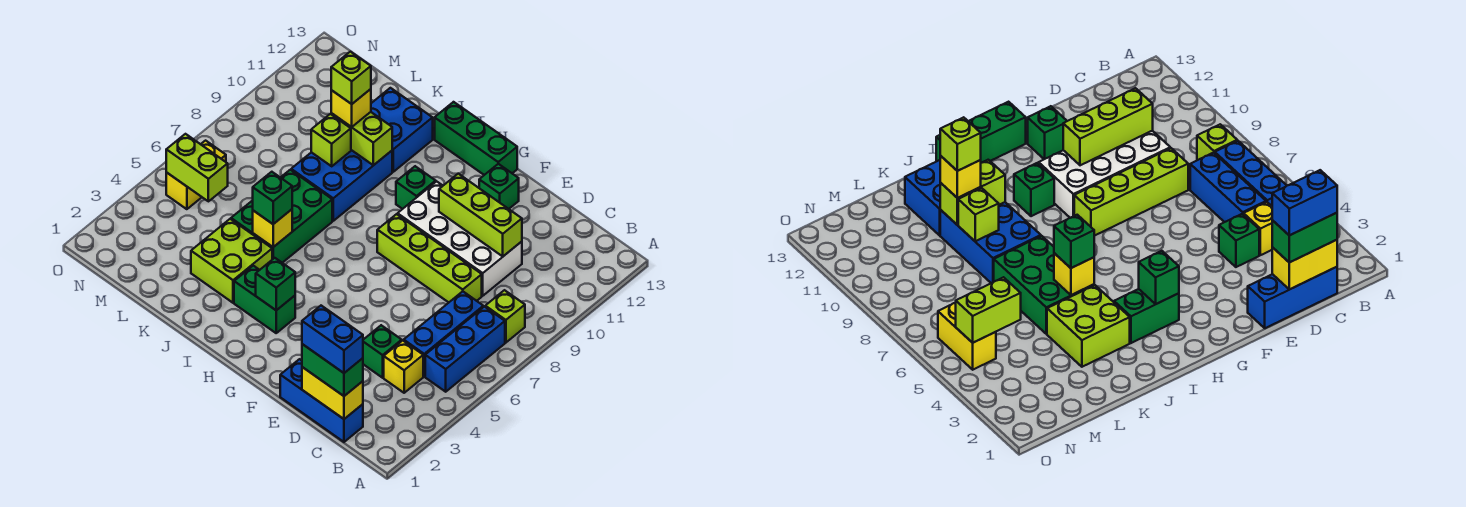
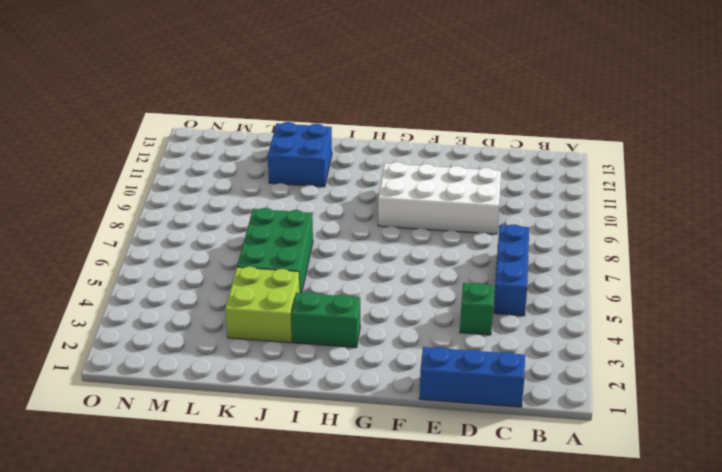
none -> blue 1x3 brick [425,307,505,392]
none -> lime 1x1 brick [485,290,525,343]
none -> yellow 1x1 brick [384,340,423,393]

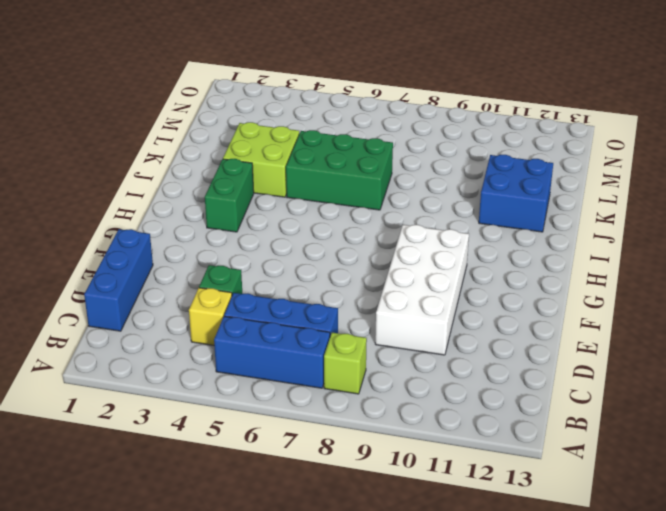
none -> lime 1x4 brick [377,214,482,302]
none -> green 1x1 brick [479,164,519,209]
none -> green 1x3 brick [435,102,517,175]

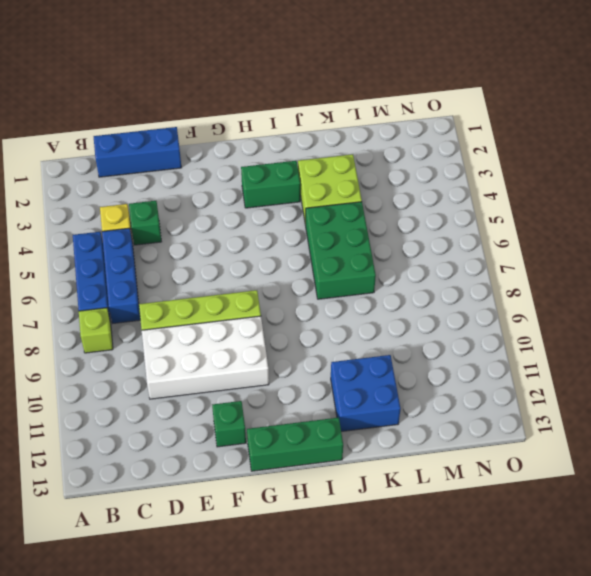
none -> green 1x1 brick [396,166,436,209]
none -> blue 2x3 brick [291,150,392,221]
none -> yellow 1x2 brick [166,141,226,209]

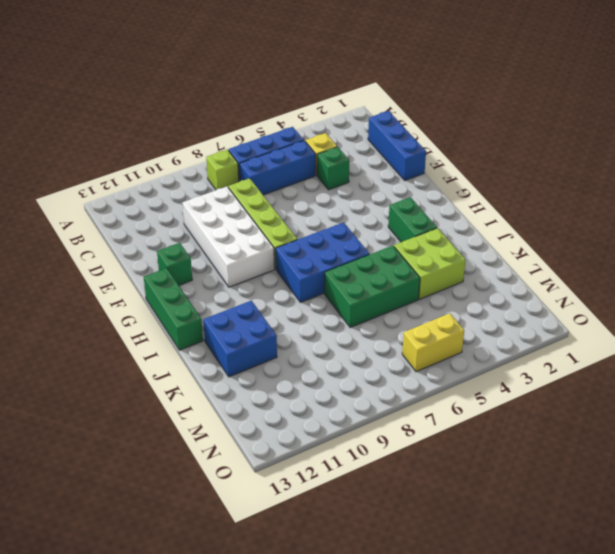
blue 2x3 brick [276,222,369,302] -> blue 2x3 brick moved to [291,150,392,221]
none -> green 1x1 brick [396,166,436,209]
none -> yellow 1x2 brick [302,367,363,419]
none -> lime 1x3 brick [439,174,522,256]

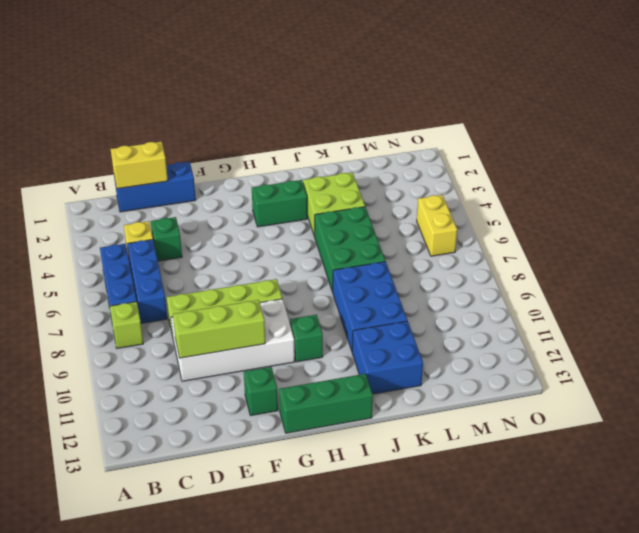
none -> green 1x1 brick [256,258,295,310]
none -> yellow 1x1 brick [253,209,292,247]
none -> lime 1x2 brick [331,112,392,165]

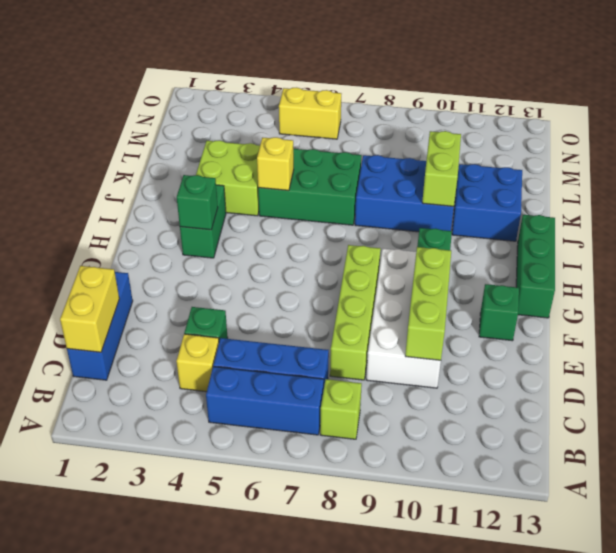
none -> lime 1x1 brick [311,114,351,166]
none -> lime 1x2 brick [166,134,228,201]
none -> green 1x2 brick [302,344,363,396]

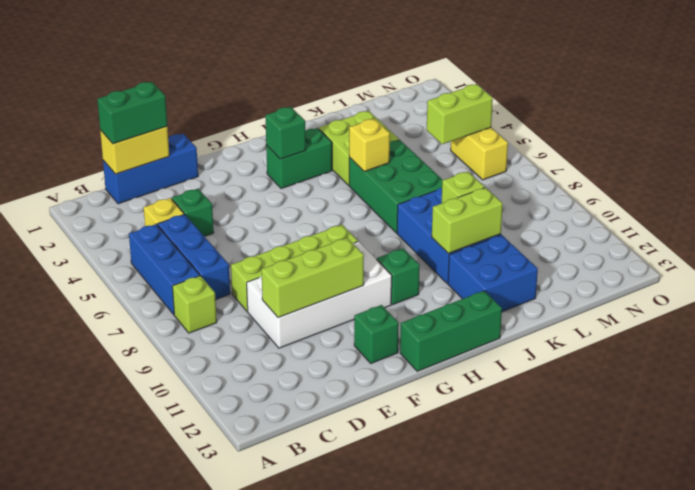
none -> green 1x1 brick [253,172,292,224]
none -> yellow 1x1 brick [331,89,371,127]
none -> blue 1x2 brick [302,306,363,373]

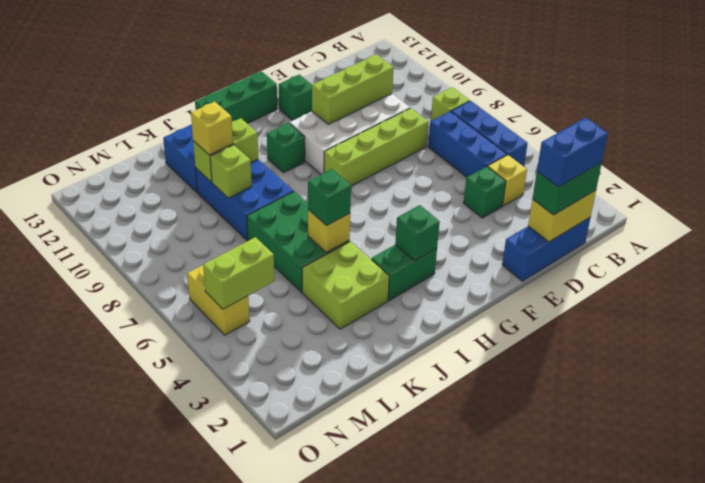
none -> lime 1x1 brick [331,52,371,104]

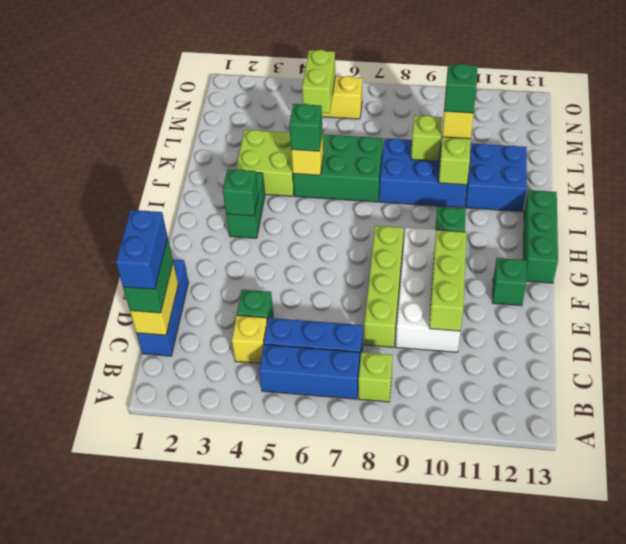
green 1x1 brick [444,64,477,113] -> lime 1x1 brick [331,52,371,104]

